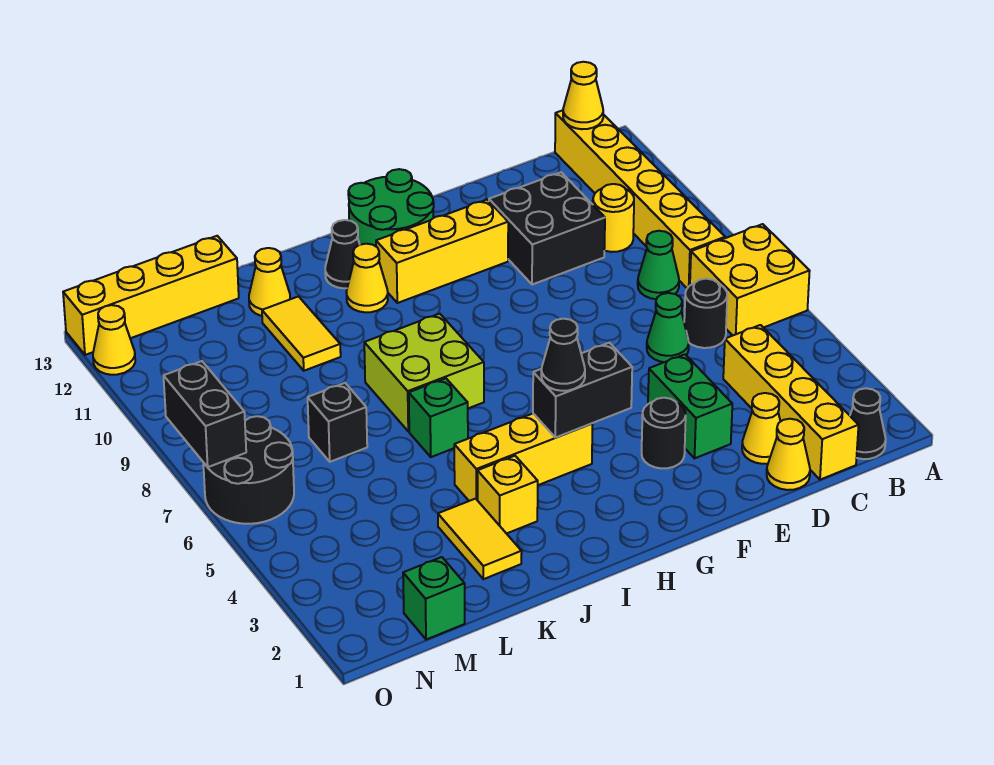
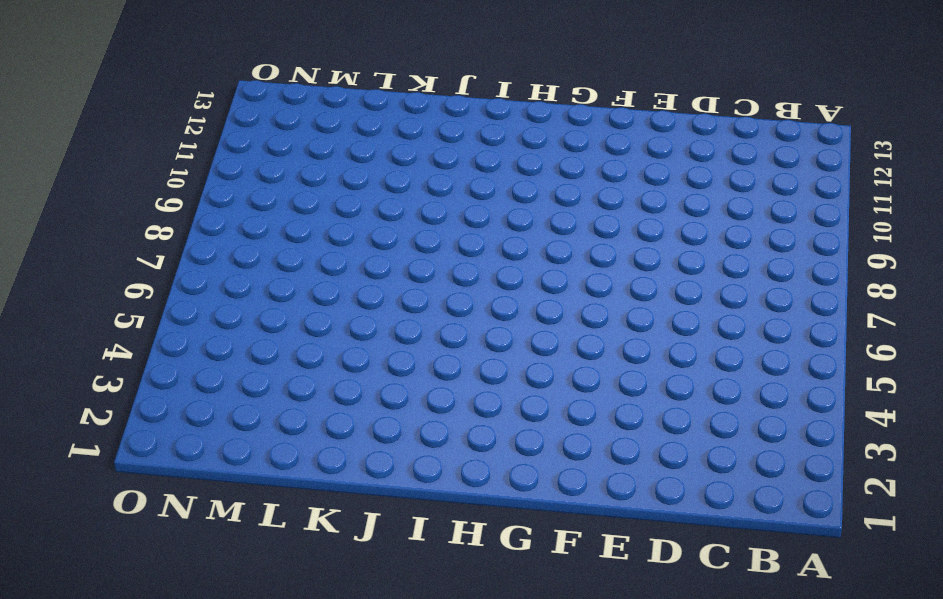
none -> yellow 2x2 brick [690,224,810,335]
none -> black 1x1 cone [850,388,886,459]
none -> yellow 1x6 brick [555,110,725,288]
none -> yellow 1x4 brick [723,325,859,480]

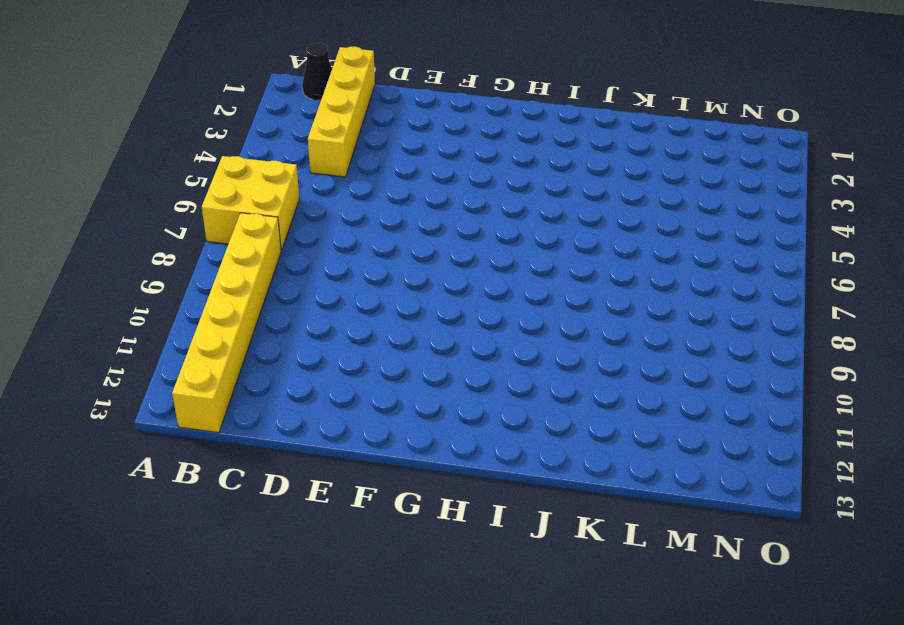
none -> black 1x1 round brick [684,279,727,348]
none -> green 1x1 cone [638,231,679,299]
none -> yellow 1x1 round brick [593,184,634,252]
none -> yellow 1x1 cone [767,419,810,490]

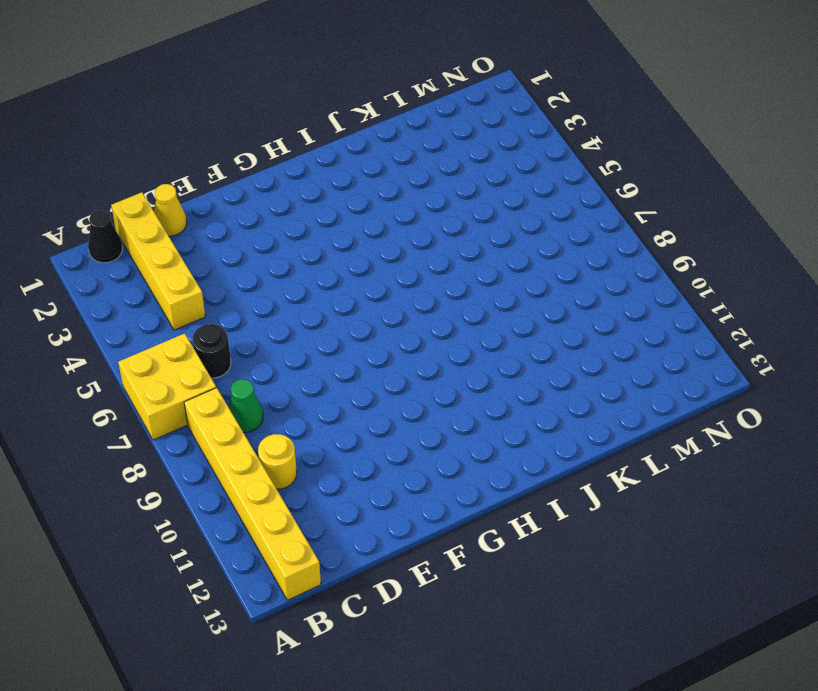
none -> yellow 1x1 cone [742,393,780,464]
none -> green 1x1 cone [647,293,689,362]
none -> black 2x2 brick [489,172,605,285]
none -> green 1x2 brick [648,354,732,458]

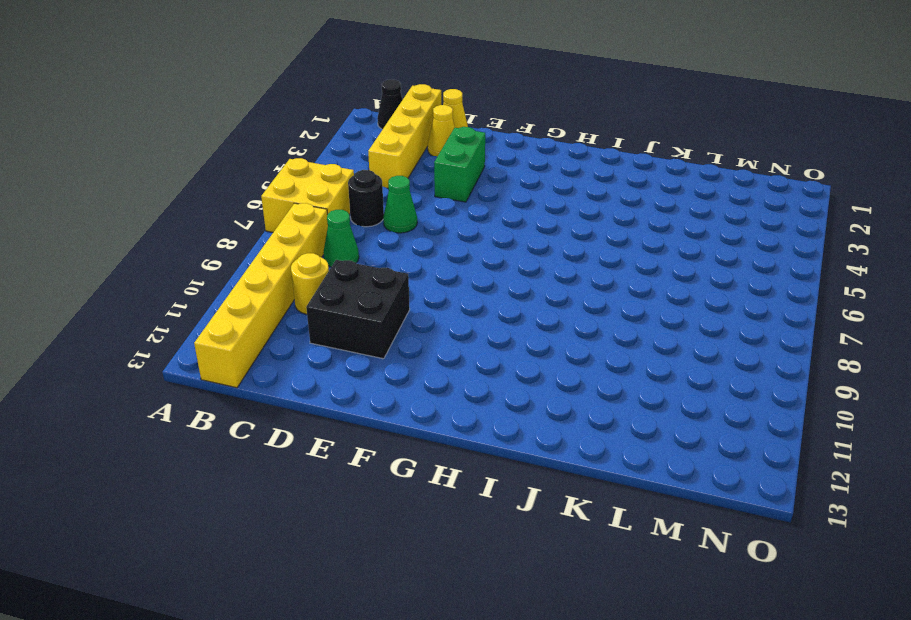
none -> black 1x1 round brick [642,398,686,468]
none -> yellow 1x3 brick [376,200,508,303]
none -> green 2x2 round brick [348,169,434,246]
none -> yellow 1x3 brick [454,414,593,501]

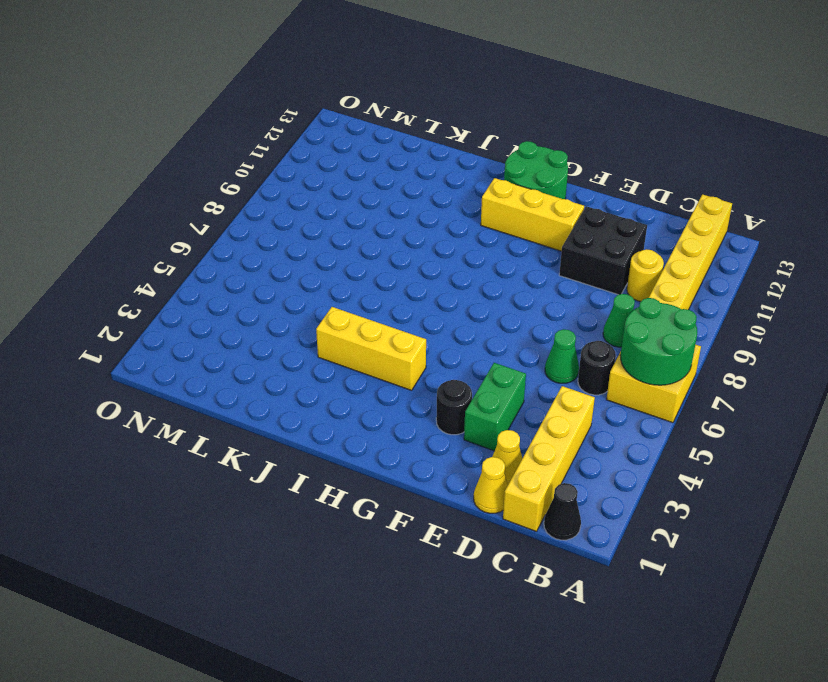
green 2x2 round brick [620,298,697,385] -> none
none -> lime 2x2 brick [364,314,484,431]
none -> yellow 1x1 cone [346,244,388,312]
none -> black 1x1 cone [325,220,360,288]
none -> yellow 1x1 brick [477,456,538,534]

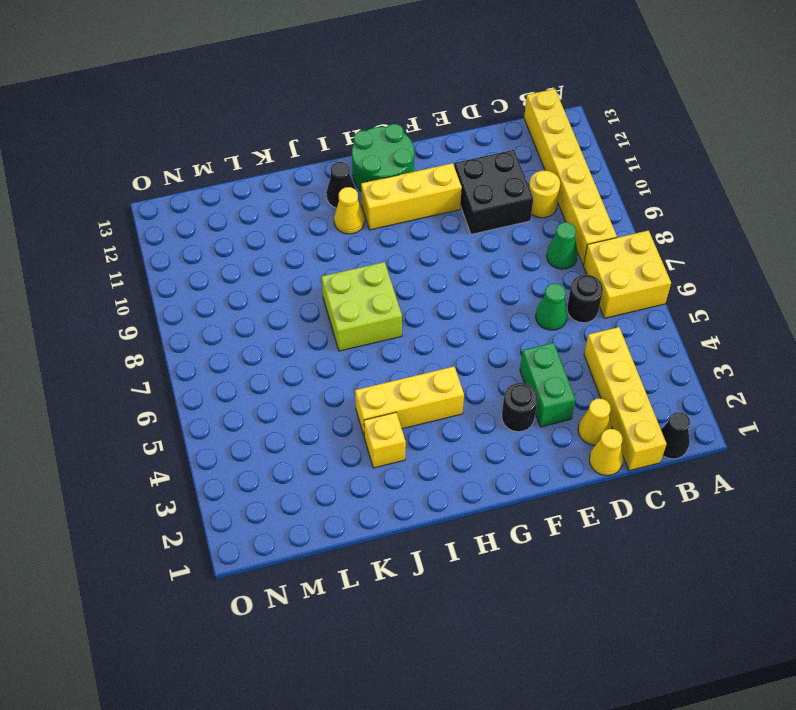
none -> green 1x1 brick [409,378,468,457]
none -> yellow 1x2 tile [438,499,522,579]
none -> yellow 1x2 tile [262,297,341,371]
none -> yellow 1x1 cone [249,248,290,316]

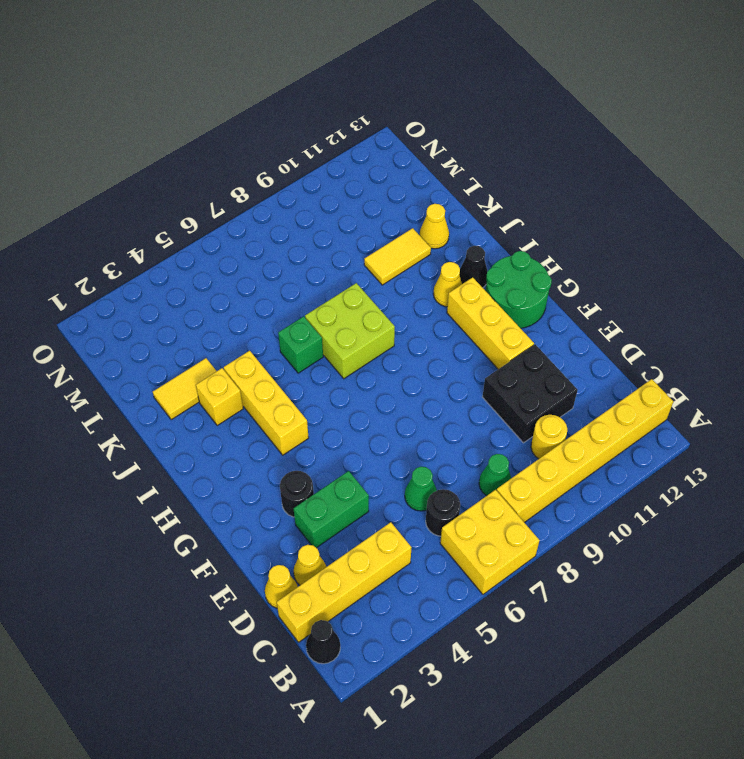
none -> black 1x1 brick [308,383,367,462]
none -> yellow 1x4 brick [63,236,239,355]
none -> green 1x1 brick [403,557,465,640]
none -> black 2x2 round brick [203,416,294,524]

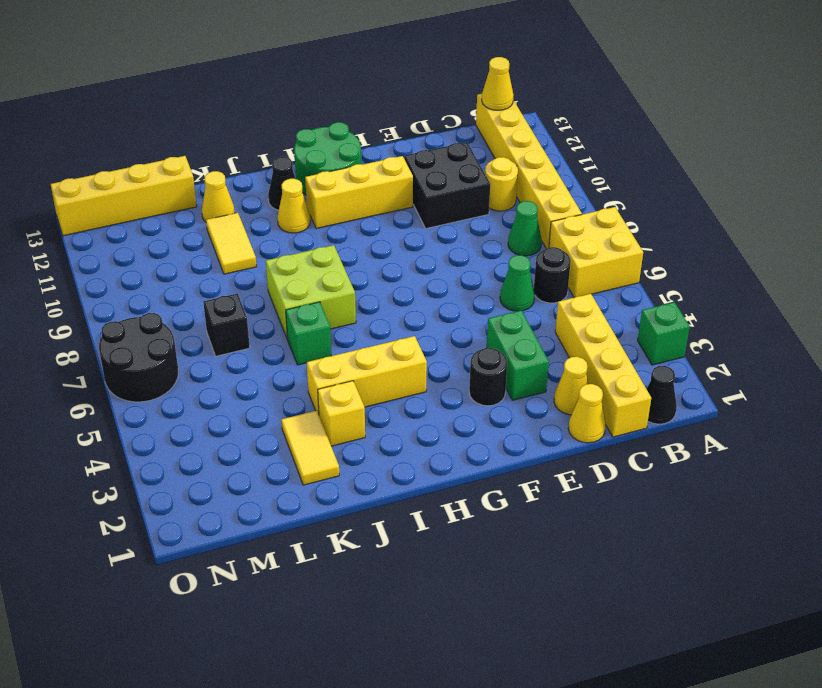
green 1x1 brick [638,302,690,365] -> green 1x1 brick moved to [403,557,465,640]
none -> yellow 1x1 cone [93,305,135,375]
none -> black 1x2 brick [533,343,632,437]
none -> black 1x2 brick [164,361,246,467]
none -> black 1x1 cone [541,319,585,391]

